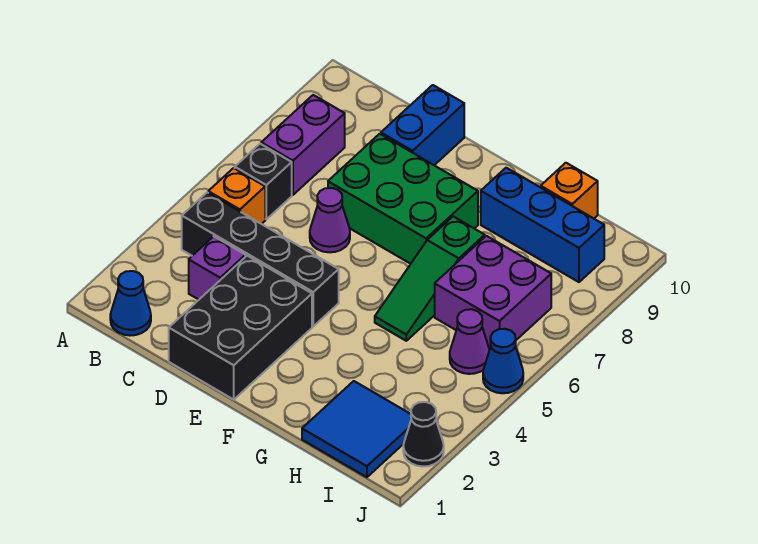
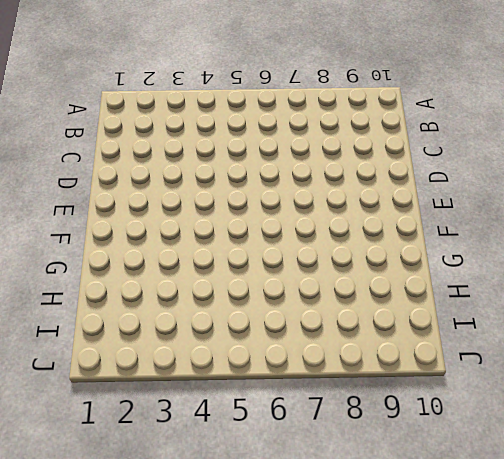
none -> blue 1x1 cone [110,271,151,336]
none -> black 1x4 brick [182,193,339,326]
none -> orange 1x1 brick [208,168,265,224]

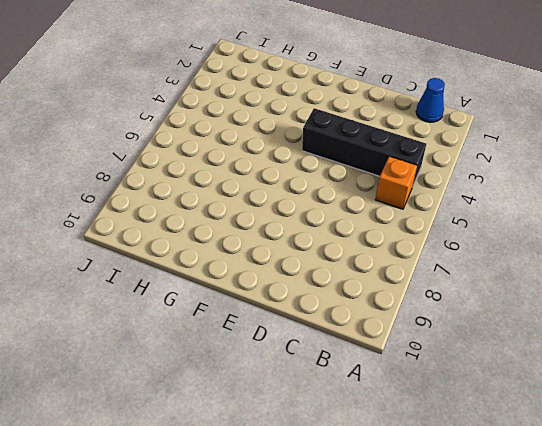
none -> black 1x1 brick [235,144,292,219]
none -> purple 1x2 brick [261,95,345,195]
none -> purple 1x1 brick [189,236,245,300]

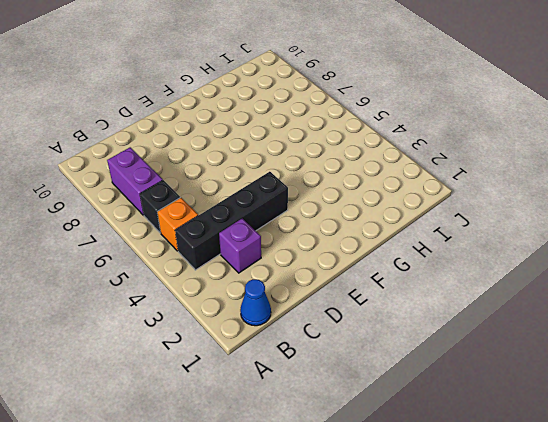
none -> black 2x3 brick [169,256,312,399]
none -> purple 1x1 cone [310,188,350,252]
none -> green 2x3 brick [328,134,478,264]

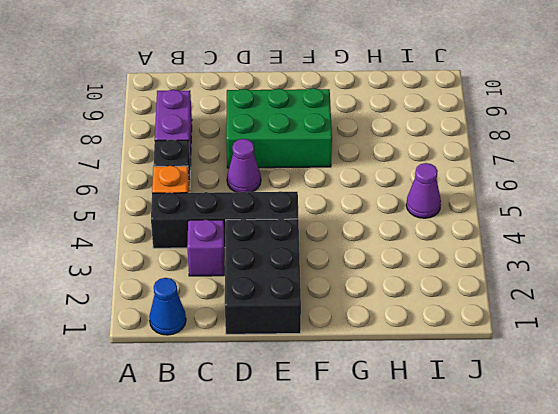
none -> blue 1x2 brick [381,85,464,165]
none -> green 1x3 slope [375,217,485,341]
none -> blue 1x3 brick [481,168,604,282]

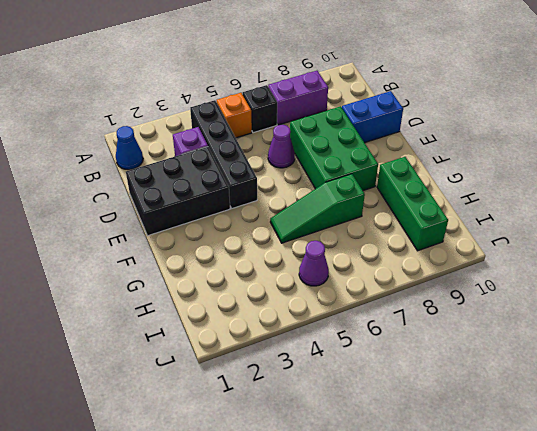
green 1x3 brick [377,157,448,251] -> blue 1x3 brick [481,168,604,282]
none -> blue 2x2 tile [302,381,411,477]
none -> purple 2x2 brick [435,236,551,350]
none -> orange 1x1 brick [541,163,598,218]

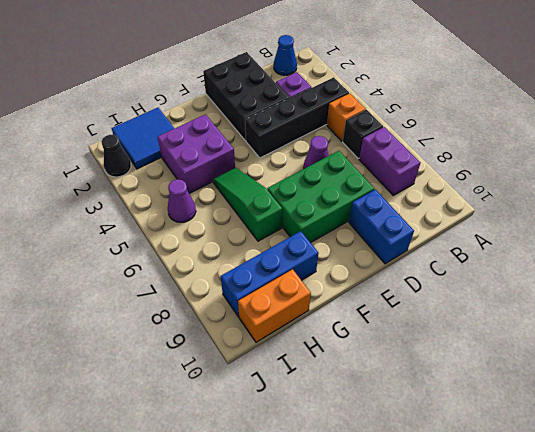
purple 2x2 brick [158,114,235,193] -> purple 2x2 brick moved to [435,236,551,350]
orange 1x2 brick [238,269,311,342] -> orange 1x1 brick [541,163,598,218]
none -> blue 1x1 cone [483,329,523,393]

